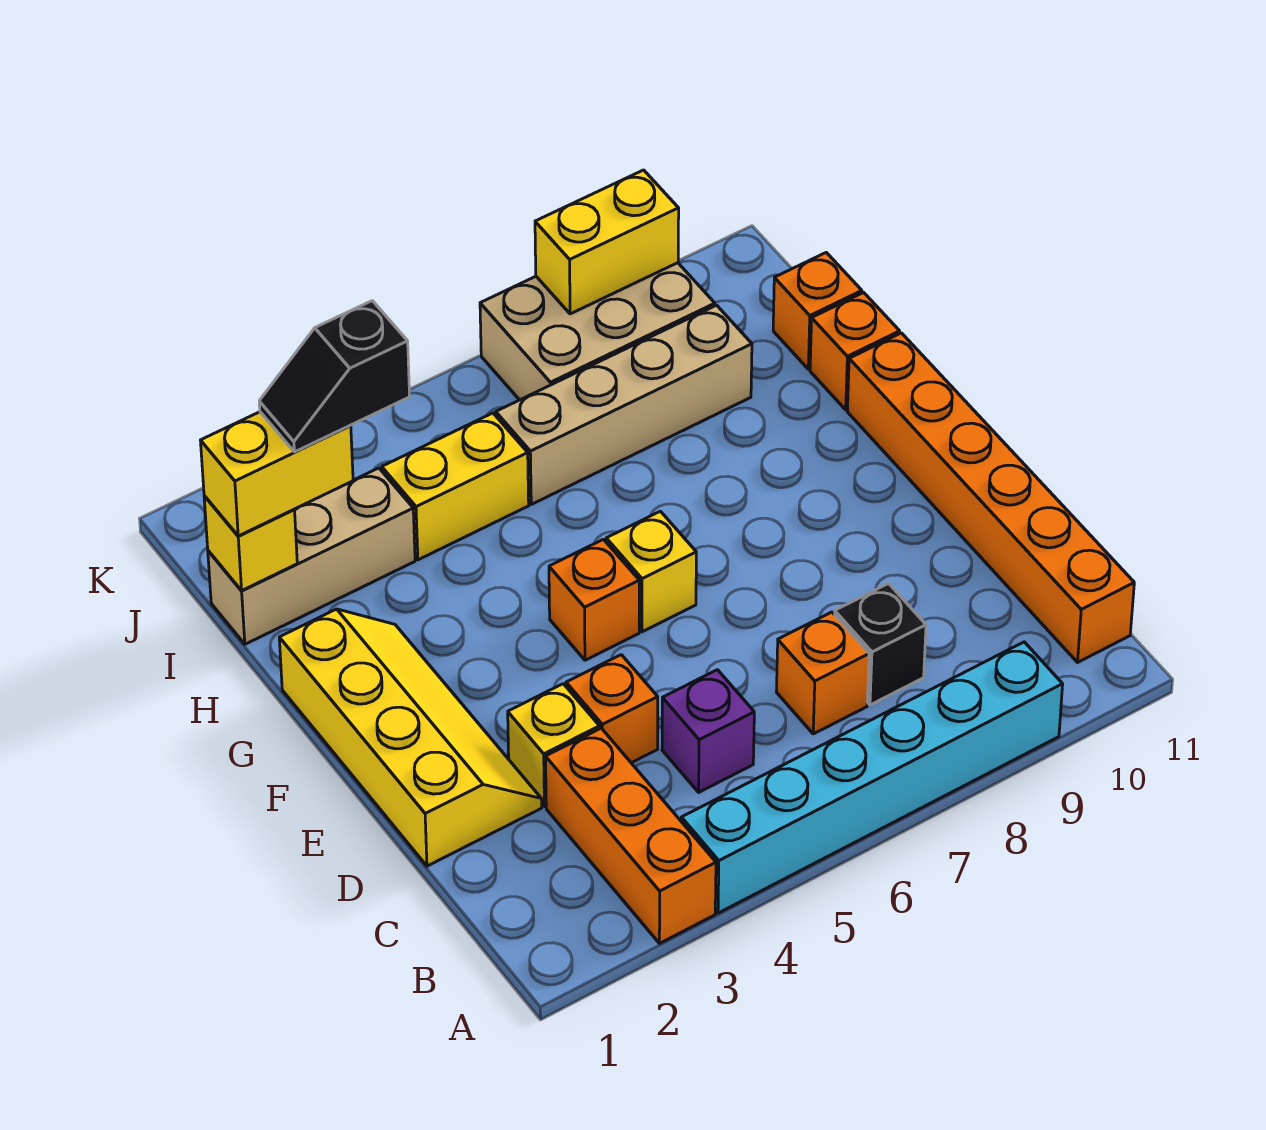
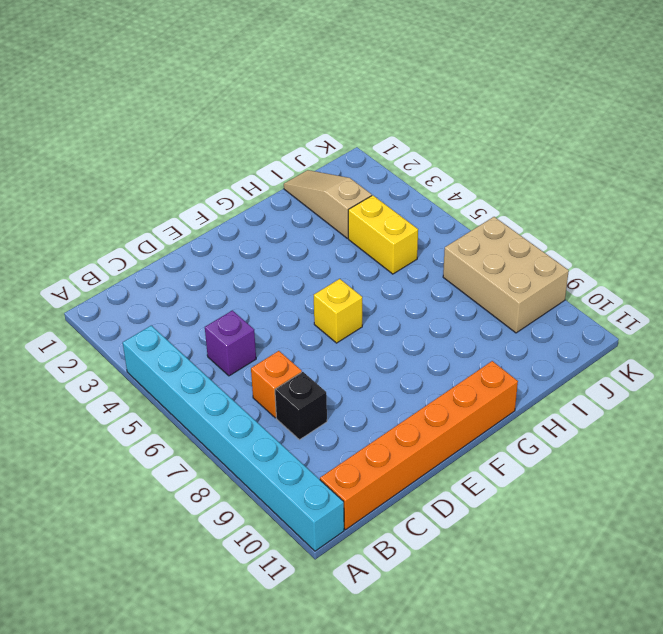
cyan 1x8 brick [123,326,344,551] -> cyan 1x6 brick [681,642,1063,913]
tan 1x3 slope [284,170,372,239] -> tan 1x3 brick [208,468,415,644]
none -> orange 1x3 brick [546,728,716,943]
none -> yellow 2x4 slope [279,609,542,866]
none -> yellow 1x1 brick [508,684,600,807]

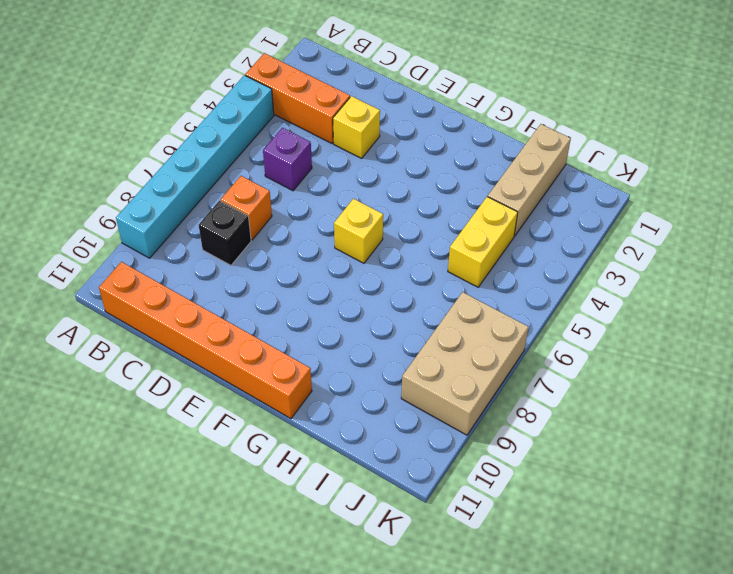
none -> yellow 2x4 slope [279,609,542,866]
none -> orange 1x1 brick [566,655,658,763]
none -> orange 1x1 brick [549,539,639,660]

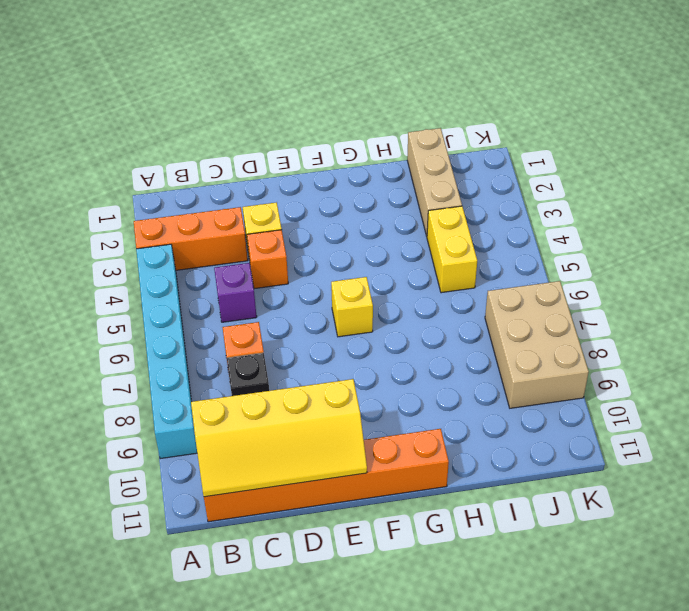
yellow 2x4 slope [191,379,367,497] -> yellow 2x4 slope moved to [279,609,542,866]
none -> orange 1x1 brick [549,539,639,660]
none -> orange 1x1 brick [810,292,900,410]
none -> tan 1x4 brick [496,305,752,504]

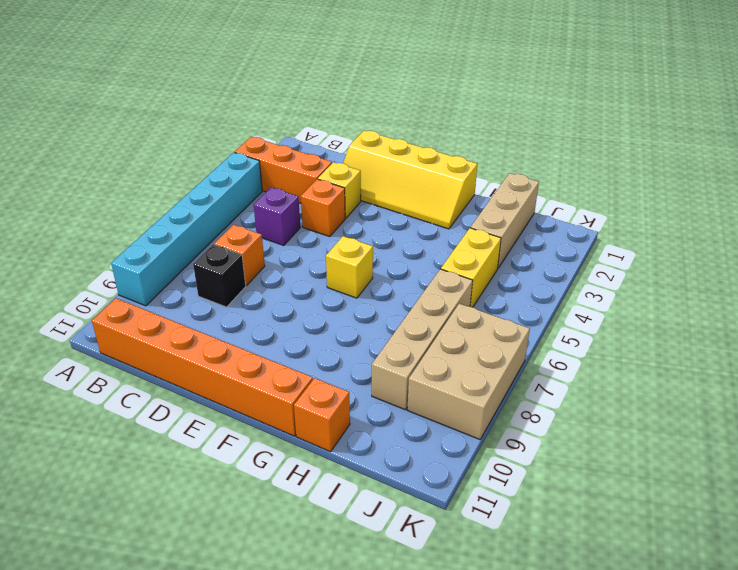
none -> orange 1x1 brick [549,539,639,660]
none -> orange 1x1 brick [773,253,862,369]
none -> yellow 1x1 brick [204,496,297,591]

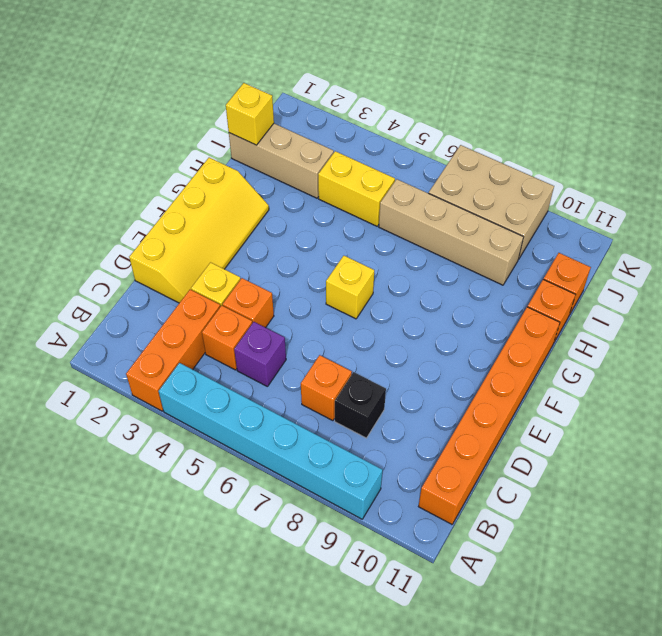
orange 1x1 brick [202,305,252,370] -> orange 1x1 brick moved to [549,539,639,660]
none -> yellow 1x2 brick [535,170,679,314]
none -> yellow 1x2 brick [200,412,353,536]
none -> black 1x2 slope [259,301,410,452]

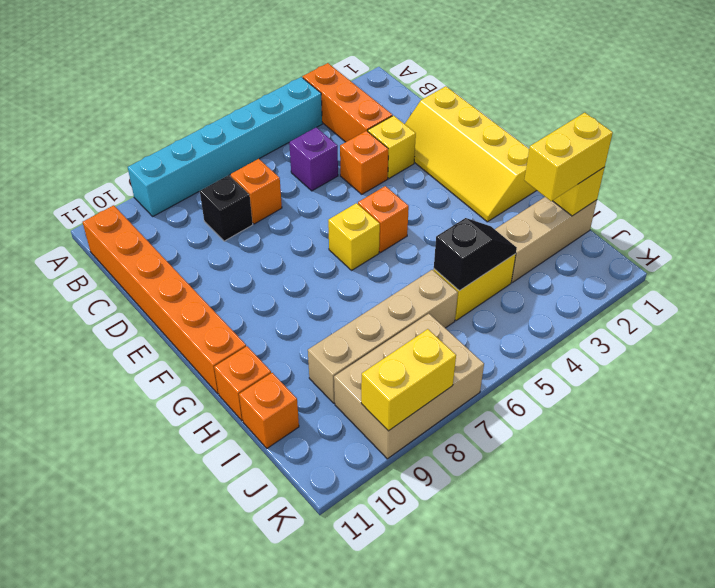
black 1x2 slope [434,218,517,291] -> black 1x2 slope moved to [259,301,410,452]

